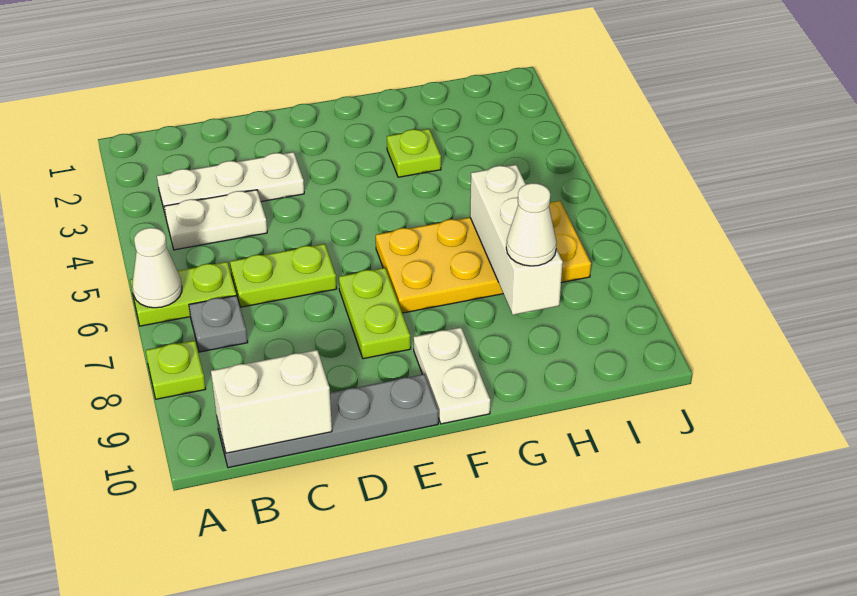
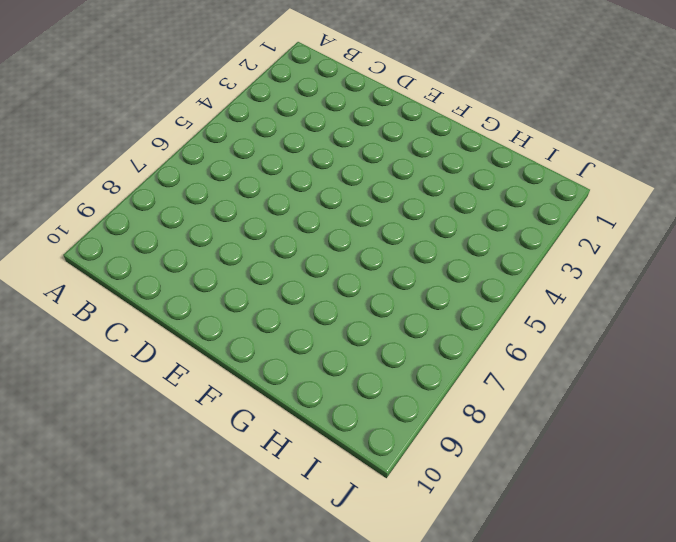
none -> lime 1x2 plate [130,262,237,326]
none -> lime 1x1 plate [146,340,206,399]
none -> white 1x3 plate [157,152,304,213]

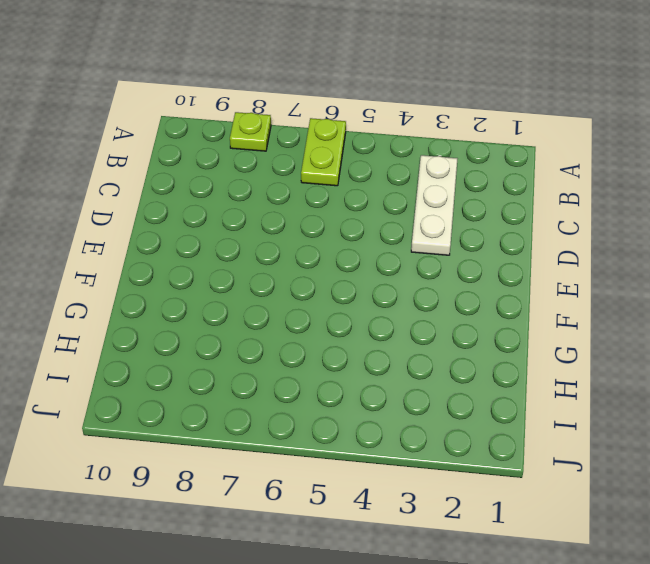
none -> white 1x2 plate [164,190,267,250]
none -> grey 1x1 plate [189,295,248,352]
none -> grey 1x4 plate [217,374,438,468]

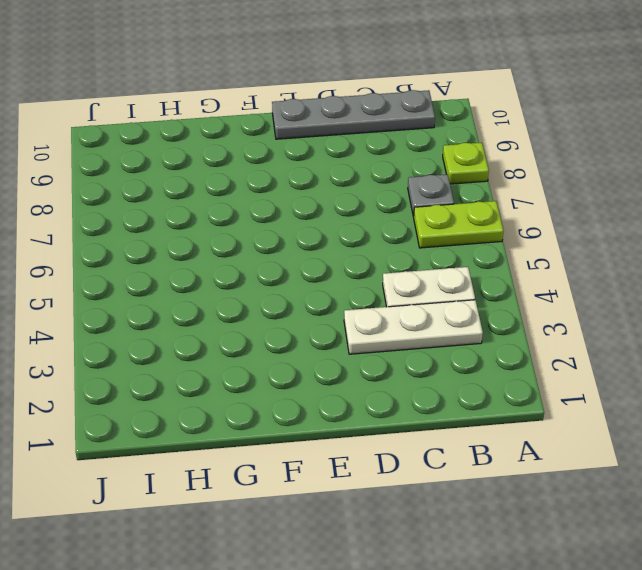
none -> lime 1x2 plate [230,244,337,307]
none -> lime 1x2 plate [339,268,411,359]
none -> yellow 2x4 plate [376,201,591,313]

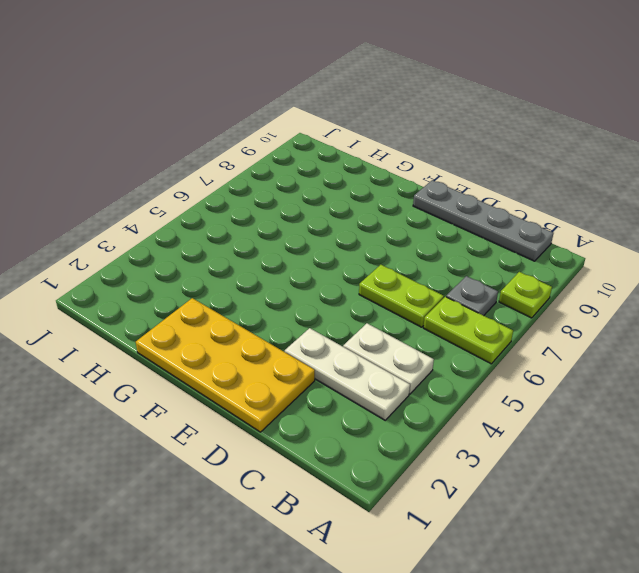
yellow 2x4 plate [136,298,315,432] -> yellow 2x4 plate moved to [376,201,591,313]
none -> lime 1x2 plate [339,268,411,359]
none -> white 1x2 plate [414,327,490,424]
none -> lime 1x1 plate [387,129,441,177]

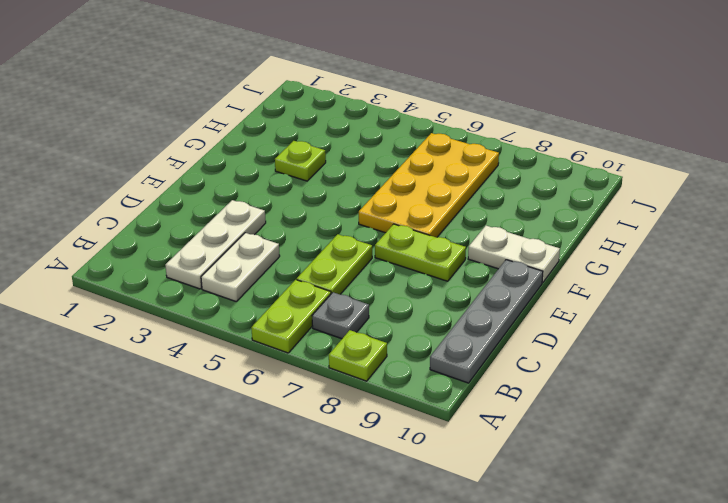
none -> white 1x1 cone [132,228,182,308]
none -> white 1x2 brick [211,350,332,453]
none -> white 1x3 brick [470,165,563,315]

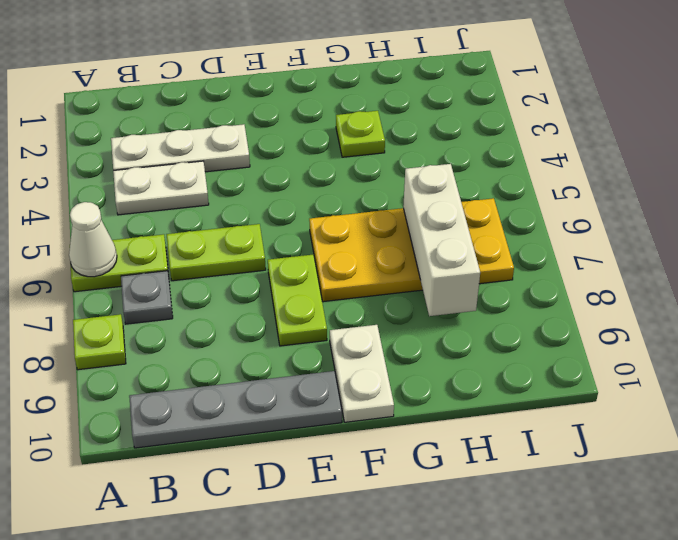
none -> white 1x2 brick [211,350,332,453]
none -> white 1x1 cone [506,183,557,266]

